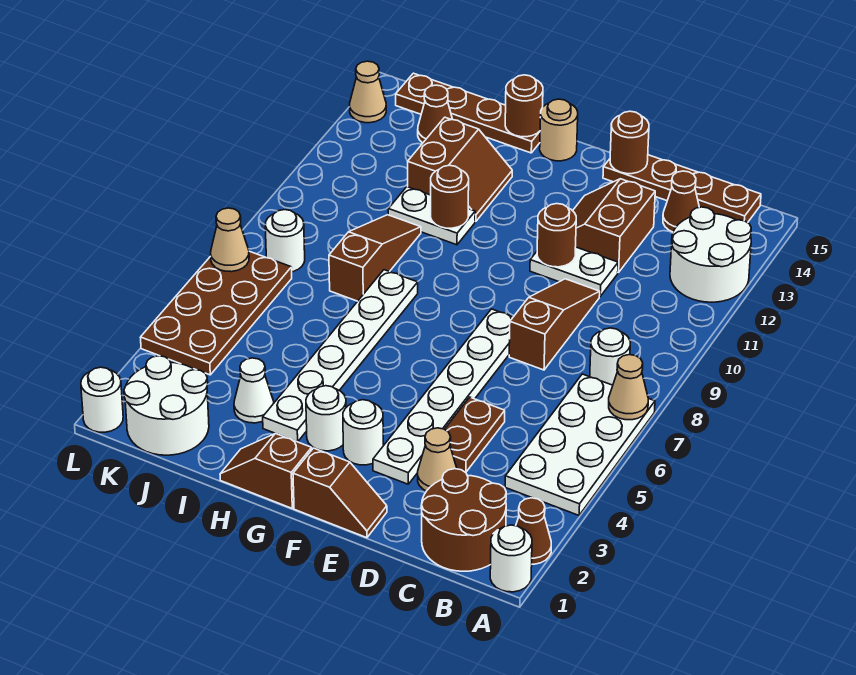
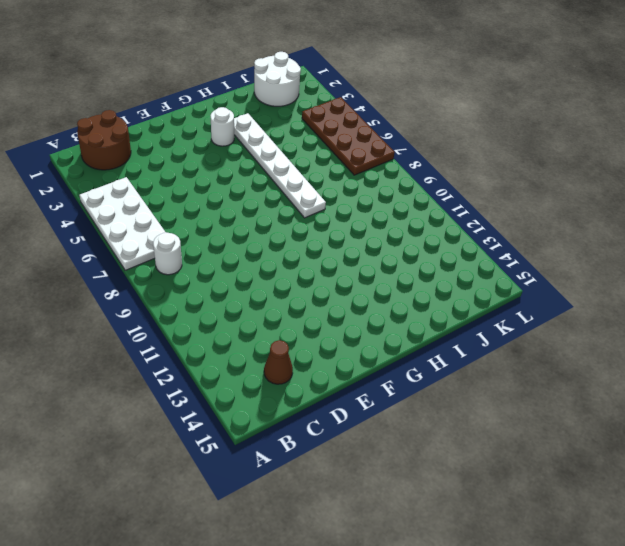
none -> white 1x1 round brick [490,525,532,592]
none -> brown 1x1 cone [516,498,551,564]
none -> white 2x2 round brick [670,207,751,302]
none -> brown 1x4 plate [603,155,761,223]

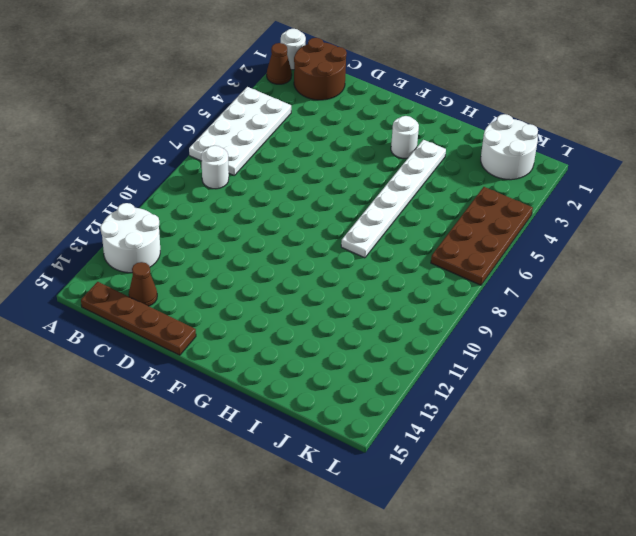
none -> tan 1x1 cone [418,428,457,491]
none -> brown 1x2 plate [445,397,505,472]
none -> brown 1x3 slope [509,279,600,370]
none -> white 1x2 plate [530,247,618,296]

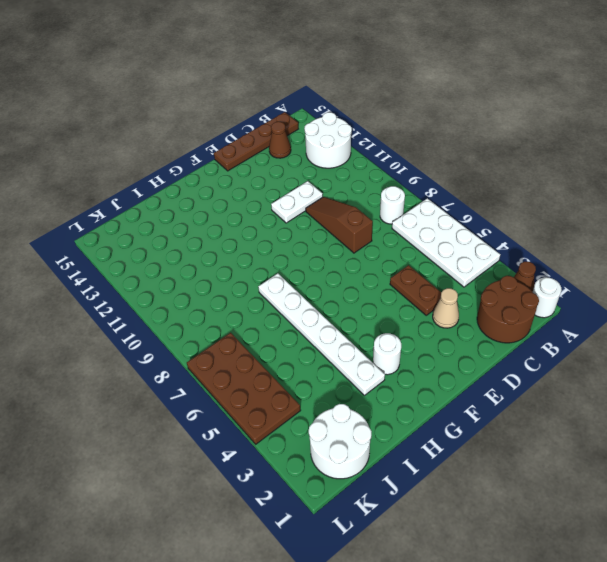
none -> brown 2x2 slope [573,179,655,273]
none -> brown 1x2 slope [293,448,387,538]
none -> white 1x6 plate [373,309,513,484]
none -> white 1x1 round brick [343,400,383,465]

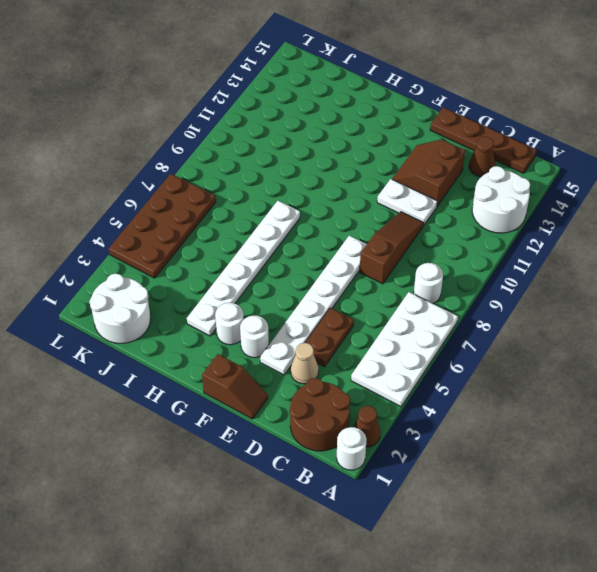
none -> brown 1x2 slope [220,433,312,508]
none -> tan 1x1 round brick [540,99,578,161]
none -> white 1x2 plate [388,187,475,245]
none -> brown 2x2 slope [408,117,512,221]

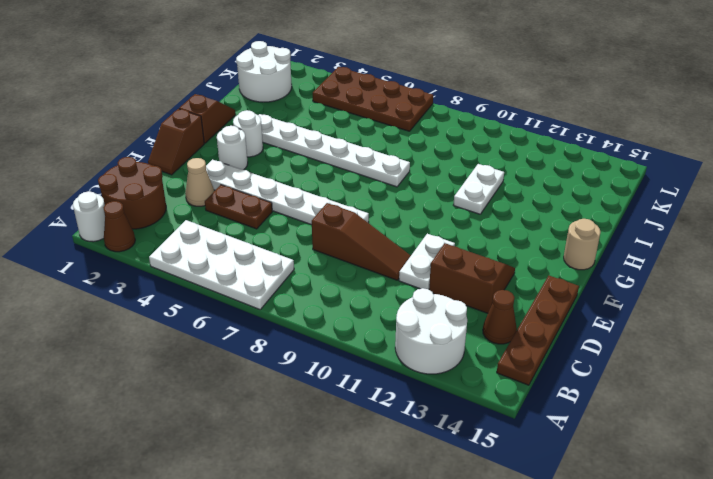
none -> white 1x1 round brick [590,328,630,385]
none -> brown 2x2 slope [408,117,512,221]
none -> brown 1x4 plate [396,73,540,153]
none -> white 1x1 cone [234,358,274,423]

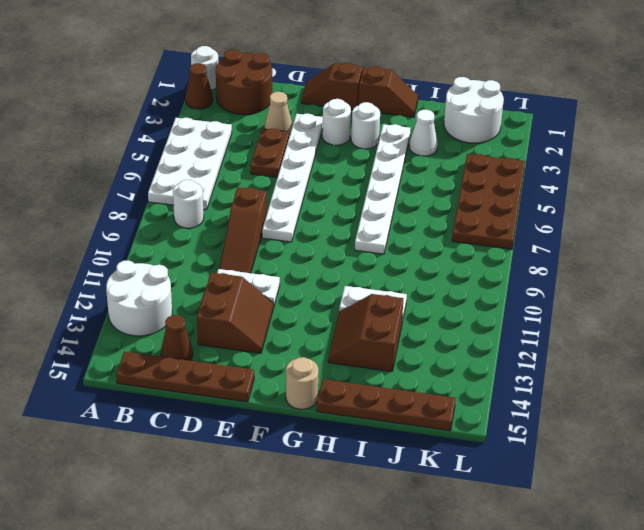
none -> brown 1x3 slope [329,215,421,301]
none -> brown 1x1 cone [418,85,453,143]
none -> white 1x1 round brick [265,210,305,272]
none -> white 1x1 round brick [81,367,123,432]

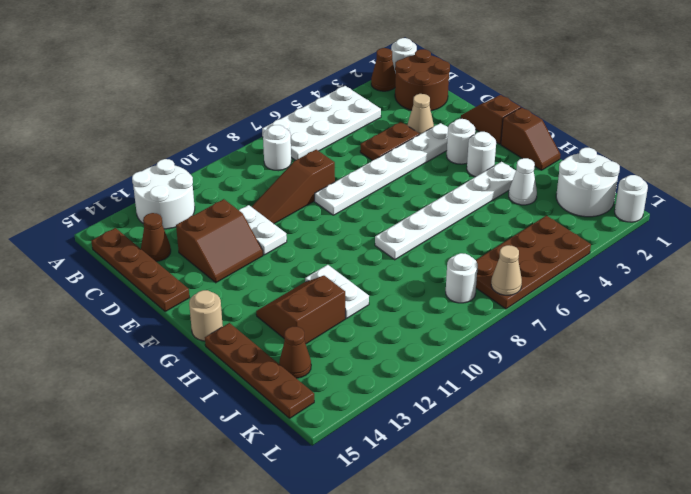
none -> brown 1x3 slope [329,215,421,301]
none -> tan 1x1 cone [350,61,386,123]
none -> tan 1x1 cone [609,355,648,420]
none -> brown 1x1 round brick [537,204,576,267]

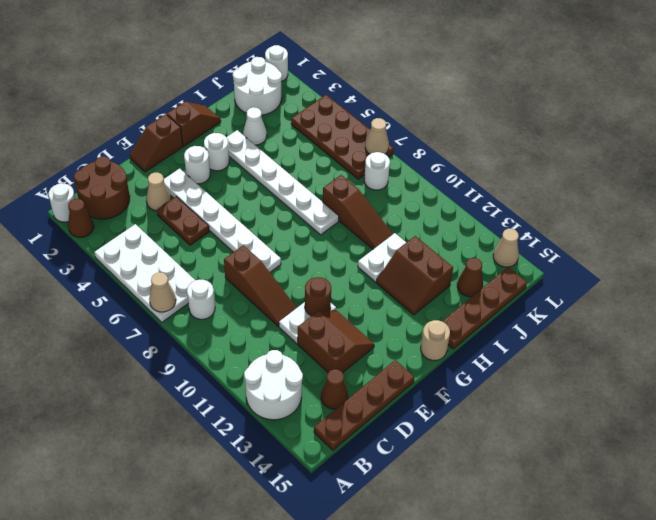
none -> brown 1x1 round brick [610,111,649,174]
none -> brown 1x1 round brick [431,165,469,228]
none -> brown 1x1 round brick [505,75,543,137]

